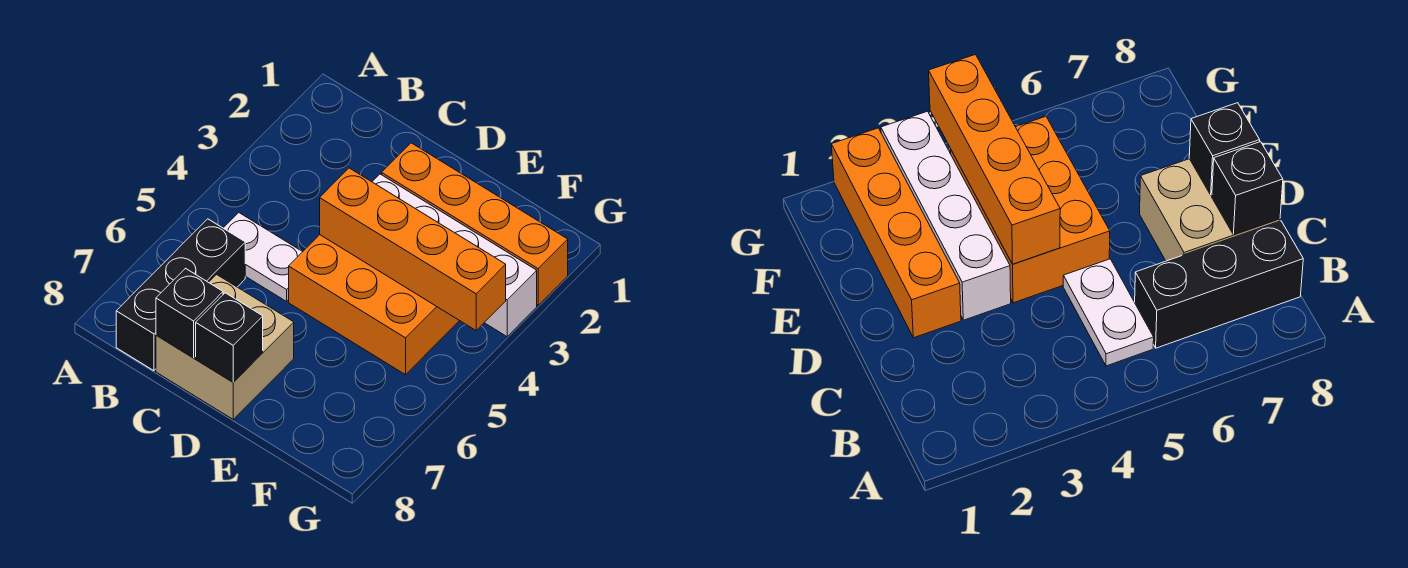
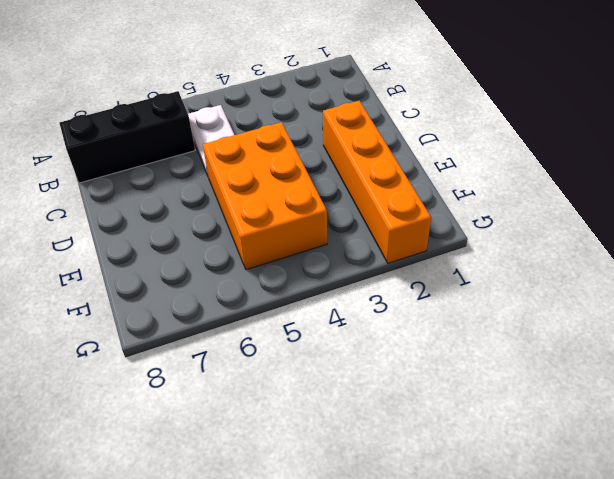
none -> tan 2x2 brick [156,275,294,419]
none -> white 1x4 brick [372,174,537,337]

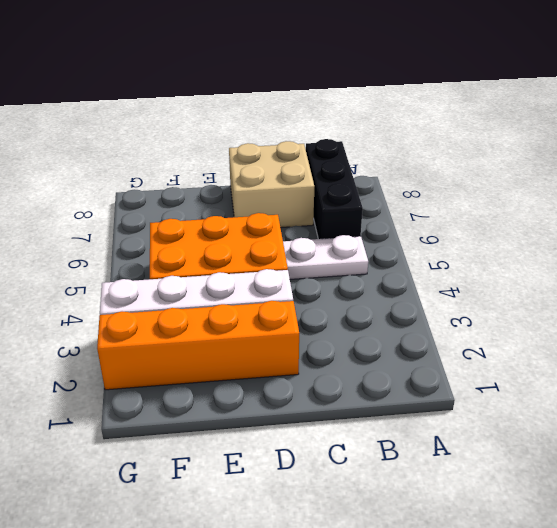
none -> black 1x1 brick [156,268,223,358]
none -> orange 1x4 brick [320,168,506,330]

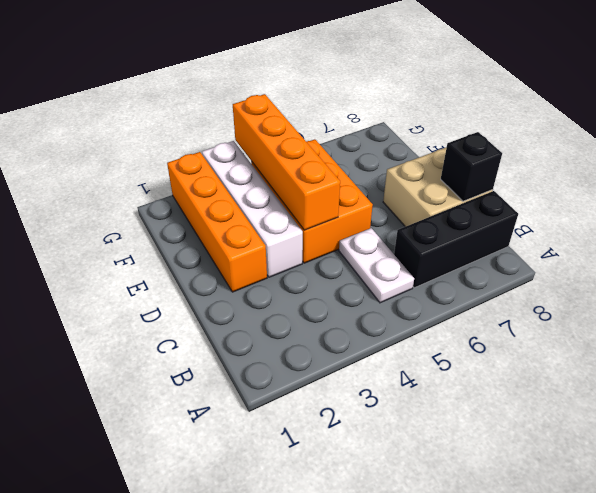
none -> black 1x1 brick [196,293,263,382]

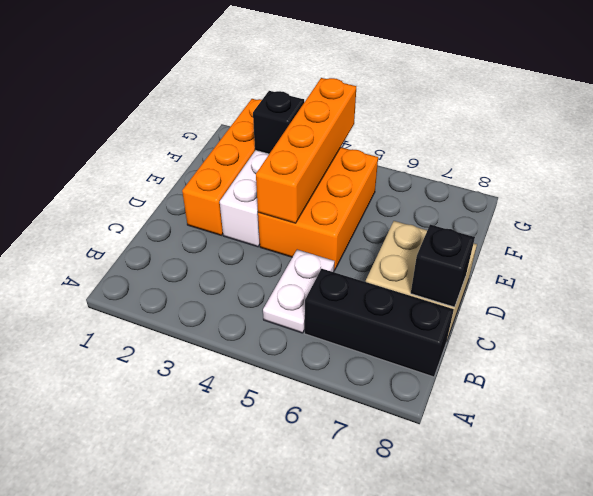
black 1x1 brick [253,91,304,154] -> black 1x1 brick moved to [196,293,263,382]

